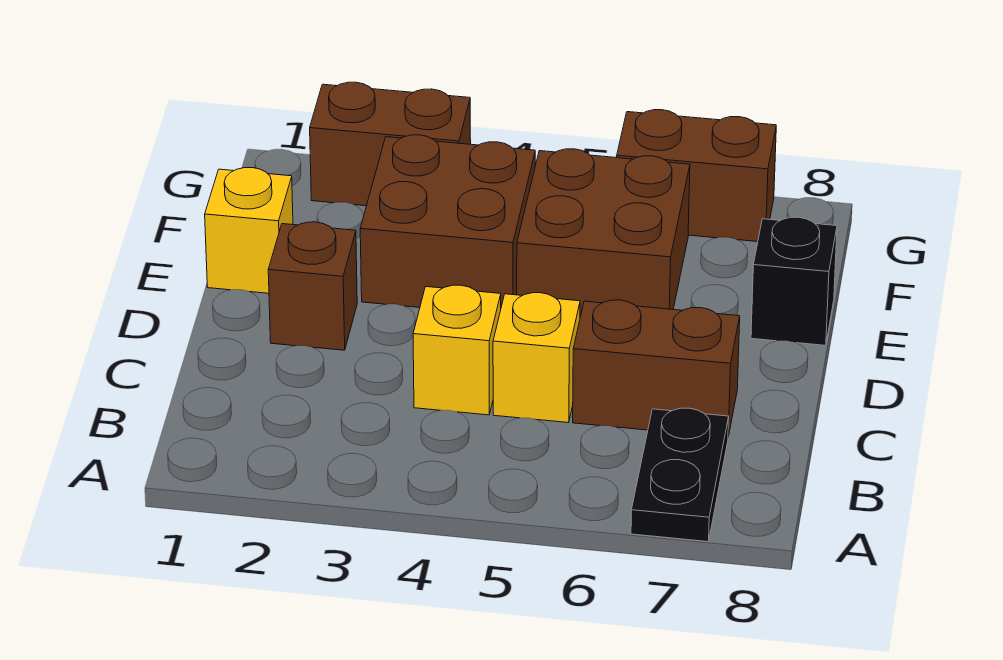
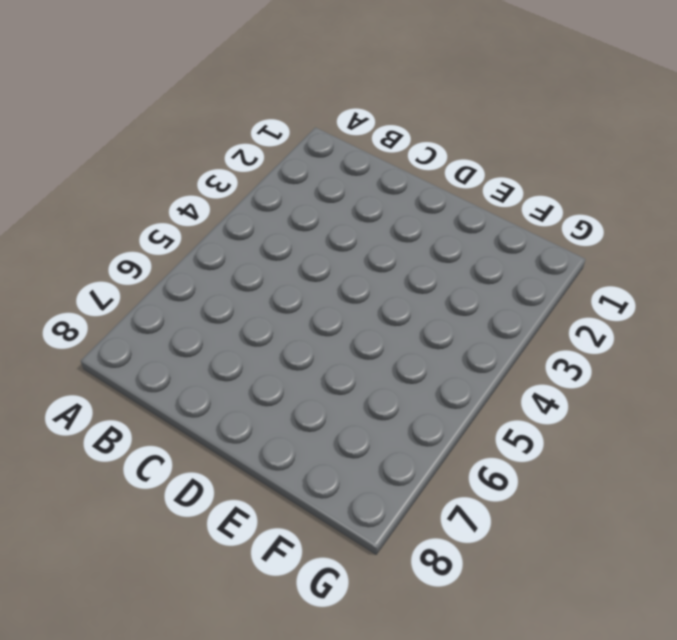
none -> black 1x2 plate [631,408,729,542]
none -> yellow 1x1 brick [413,285,501,415]

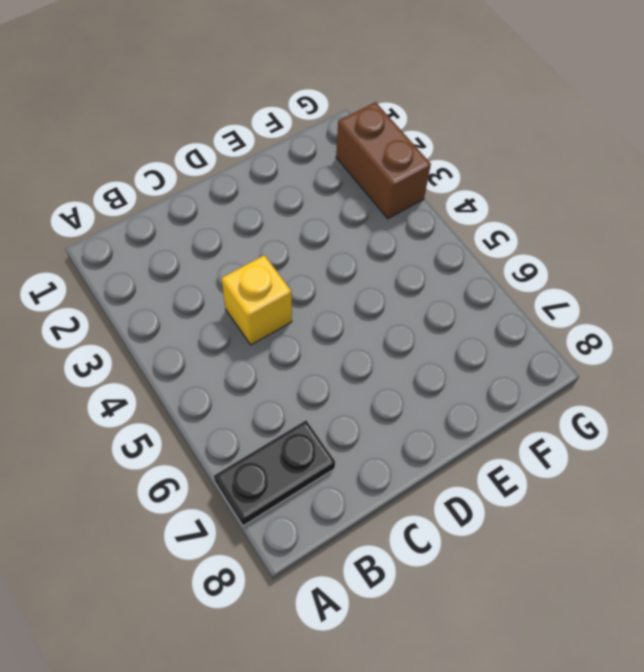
none -> yellow 1x1 brick [493,293,580,423]
none -> brown 1x2 brick [573,300,740,437]

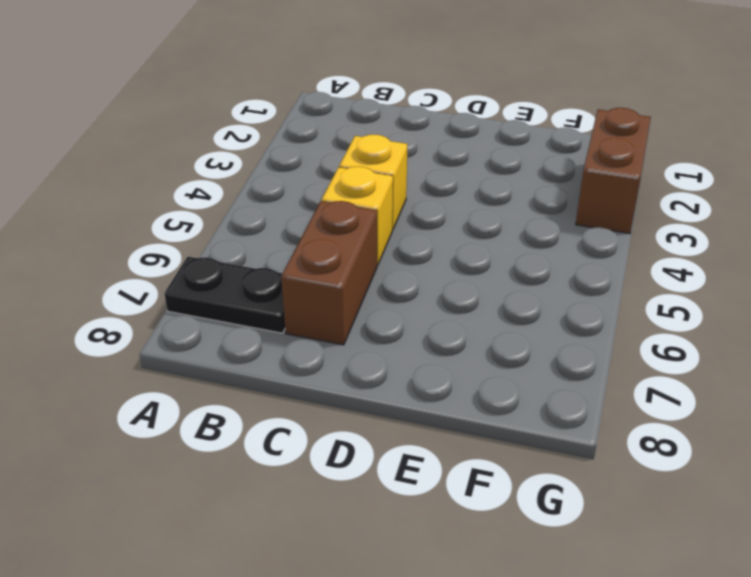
none -> brown 1x1 brick [268,222,357,350]
none -> yellow 1x1 brick [205,168,293,293]

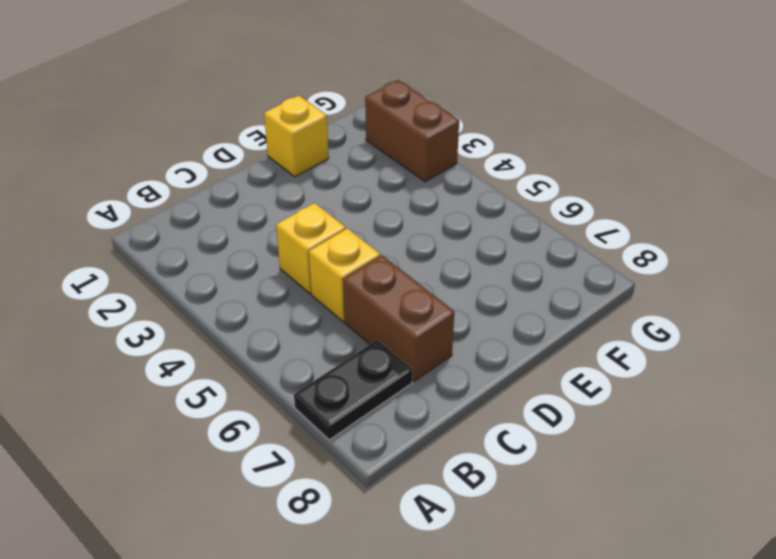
none -> brown 1x1 brick [268,222,357,350]
none -> brown 2x2 brick [360,135,535,308]

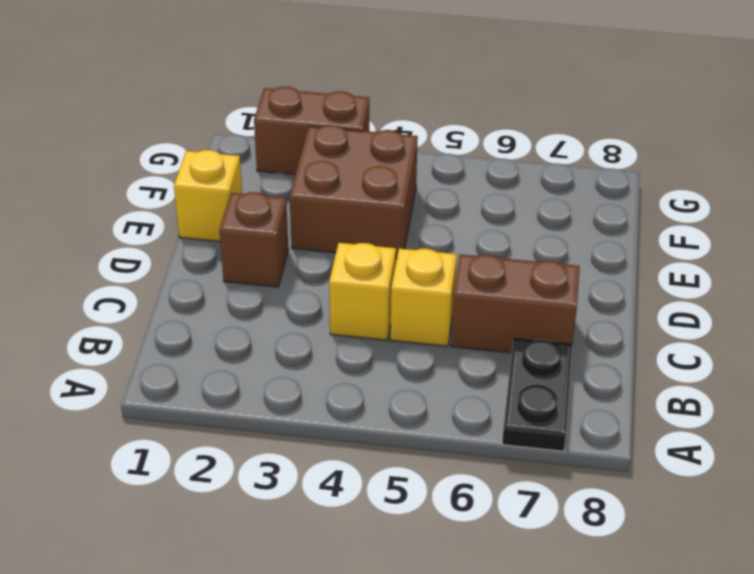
none -> brown 2x2 brick [517,149,690,317]
none -> black 1x1 brick [751,217,837,345]

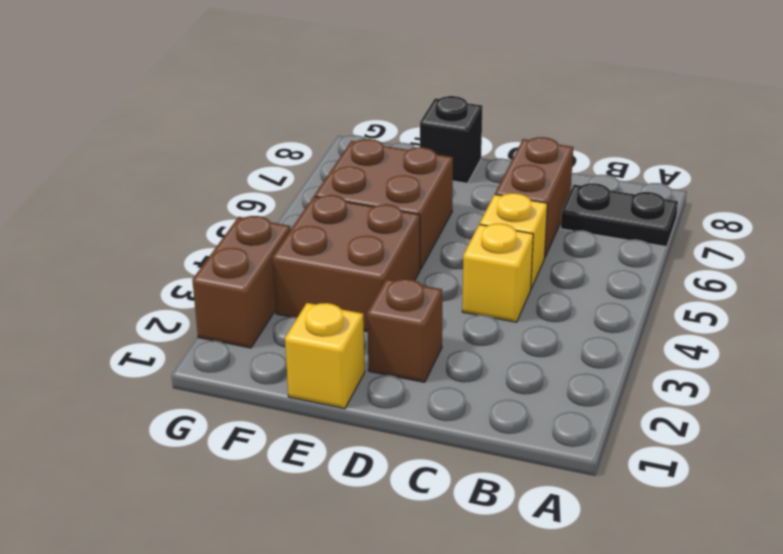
none -> brown 1x2 brick [617,110,776,242]

